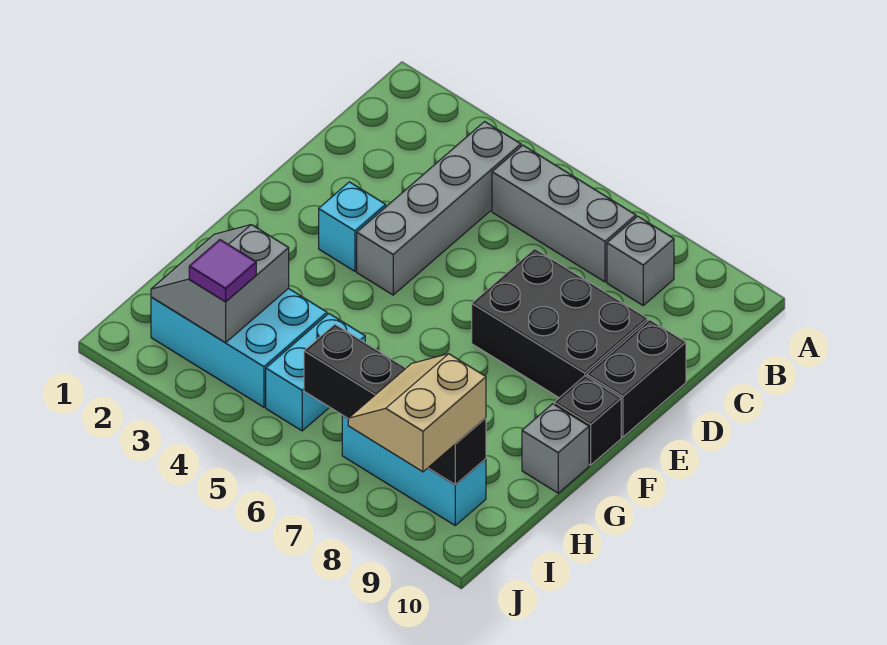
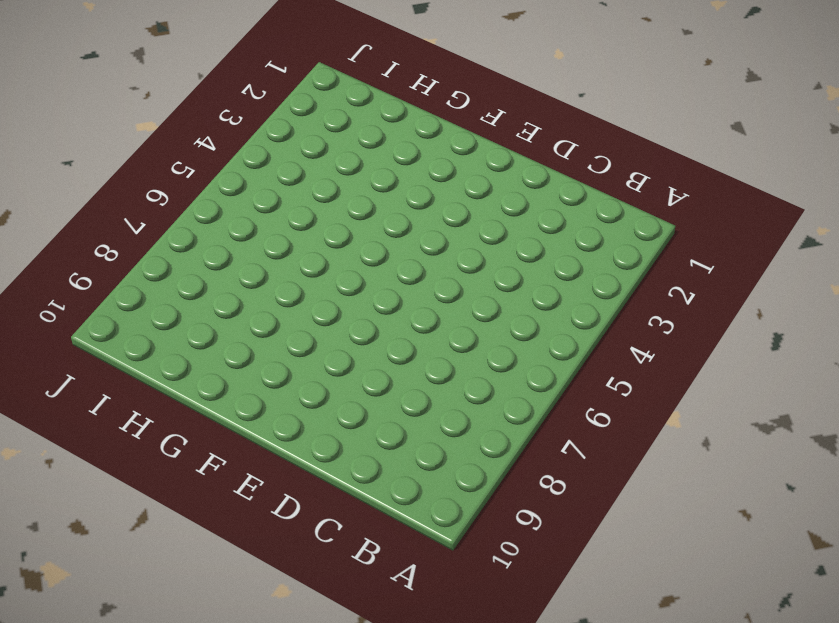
none -> grey 1x4 brick [357,122,521,295]
none -> grey 1x3 brick [492,145,636,282]
none -> grey 1x1 brick [607,216,674,305]

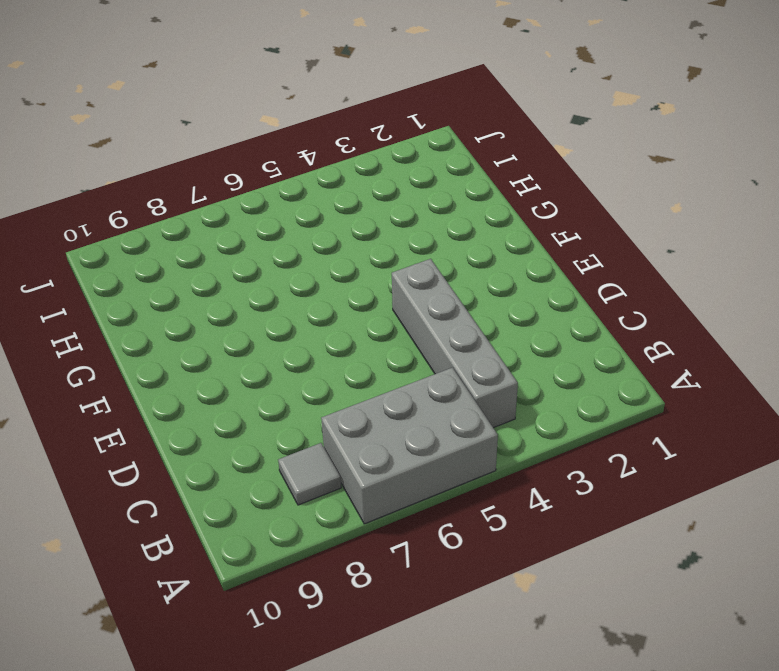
grey 2x3 brick [321,368,498,524] -> grey 1x3 brick [492,145,636,282]
grey 1x1 tile [278,443,341,505] -> grey 1x1 brick [607,216,674,305]
none -> black 2x3 brick [472,249,648,398]
none -> black 1x2 brick [587,320,686,437]
none -> cyan 1x1 brick [319,182,386,271]

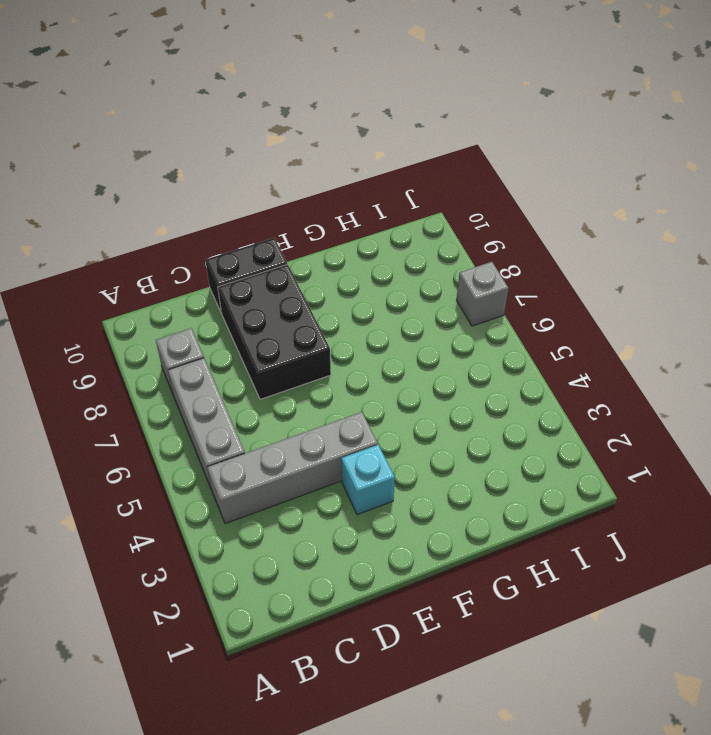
grey 1x1 brick [457,262,508,326] -> grey 1x1 brick moved to [522,404,589,493]
none -> black 1x1 brick [554,376,621,465]
none -> cyan 2x3 brick [151,288,327,407]
none -> cyan 1x2 brick [266,314,365,431]

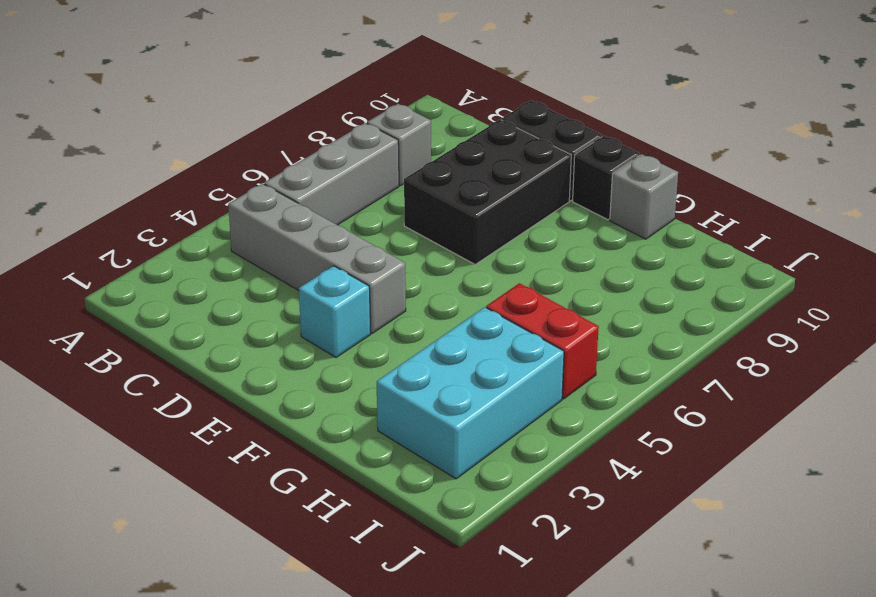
red 1x2 brick [486,283,599,399] -> cyan 1x2 brick [266,314,365,431]
none -> cyan 1x3 brick [342,416,486,525]
none -> grey 2x2 slope [151,225,289,343]
none -> black 1x4 brick [304,324,486,485]

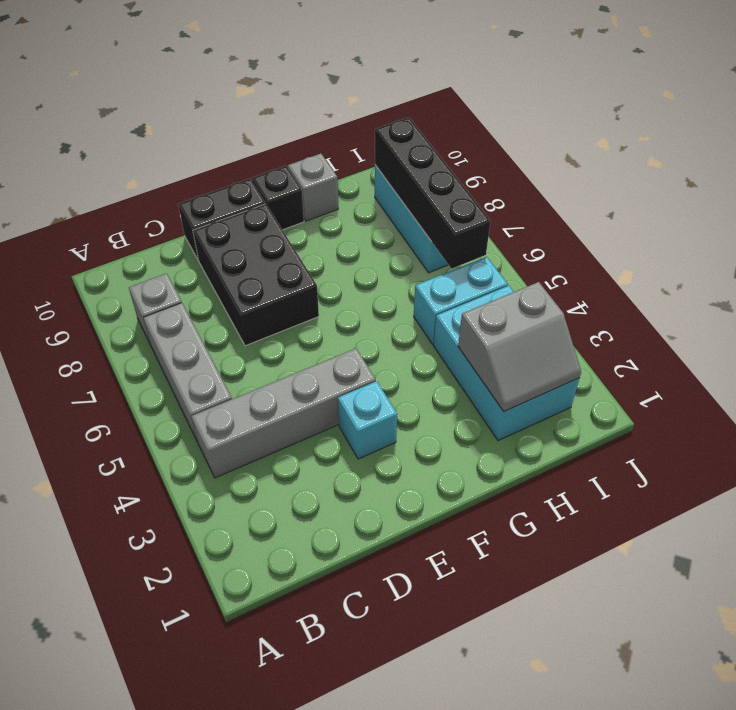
none -> purple 1x1 tile [189,240,256,302]
none -> tan 2x2 slope [348,354,486,472]

